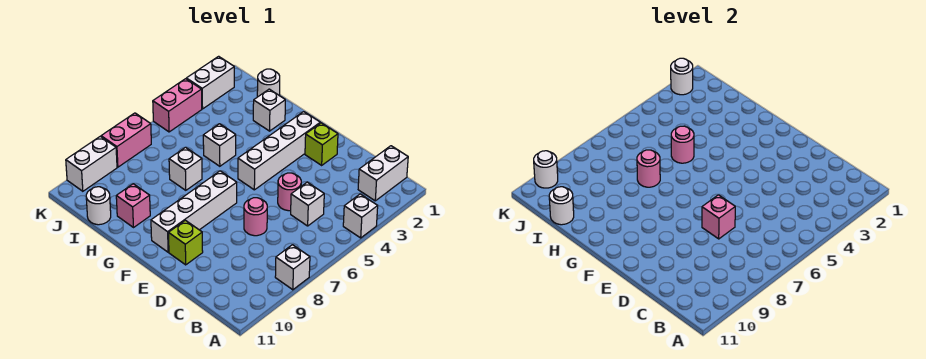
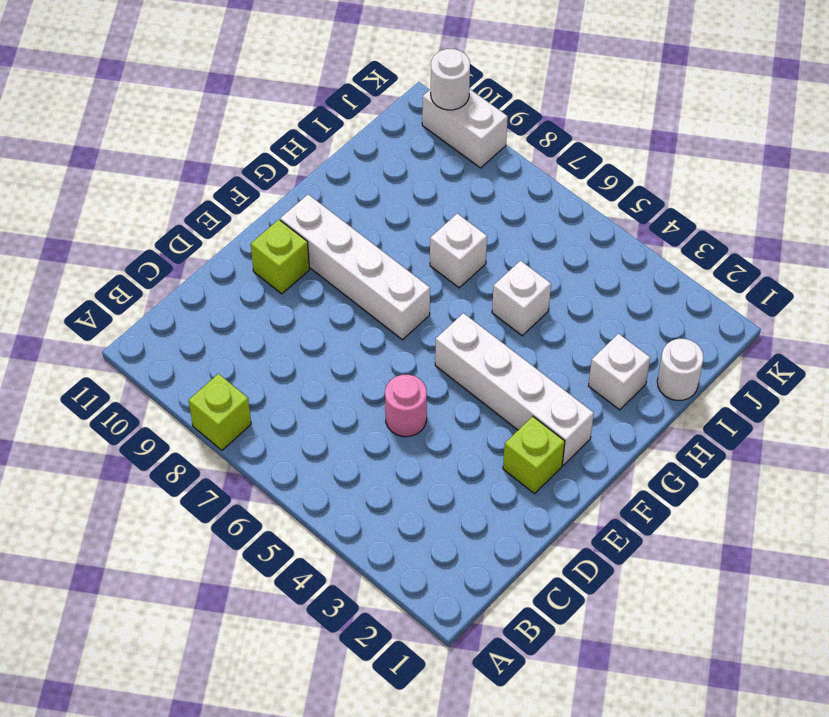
lime 1x1 brick [189,374,251,450] -> white 1x1 brick [275,245,310,290]
none -> white 1x1 brick [343,194,378,238]
none -> white 1x2 brick [358,146,408,201]
none -> white 1x1 brick [291,182,324,226]

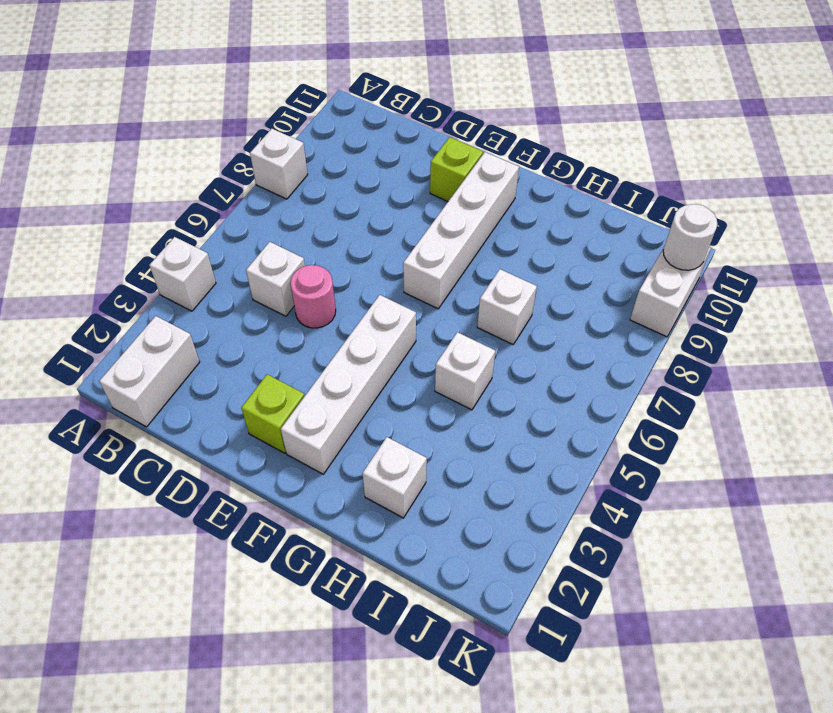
none -> pink 1x1 round brick [244,198,267,236]
none -> pink 1x1 brick [116,184,150,227]
none -> white 1x1 round brick [257,69,280,97]

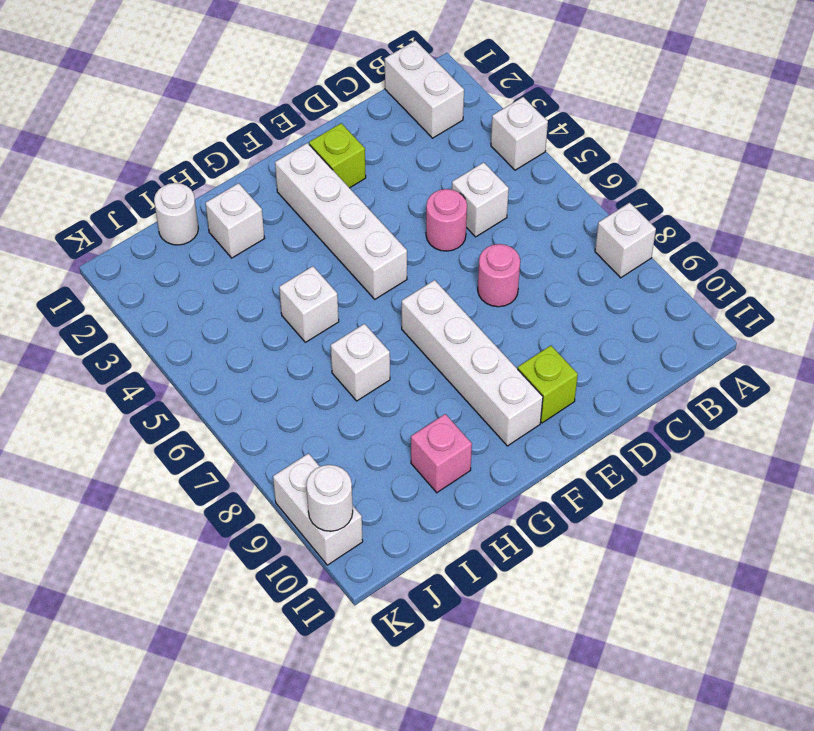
none -> white 1x1 round brick [86,187,111,225]
none -> white 1x2 brick [186,56,234,109]
none -> pink 1x2 brick [153,79,202,132]

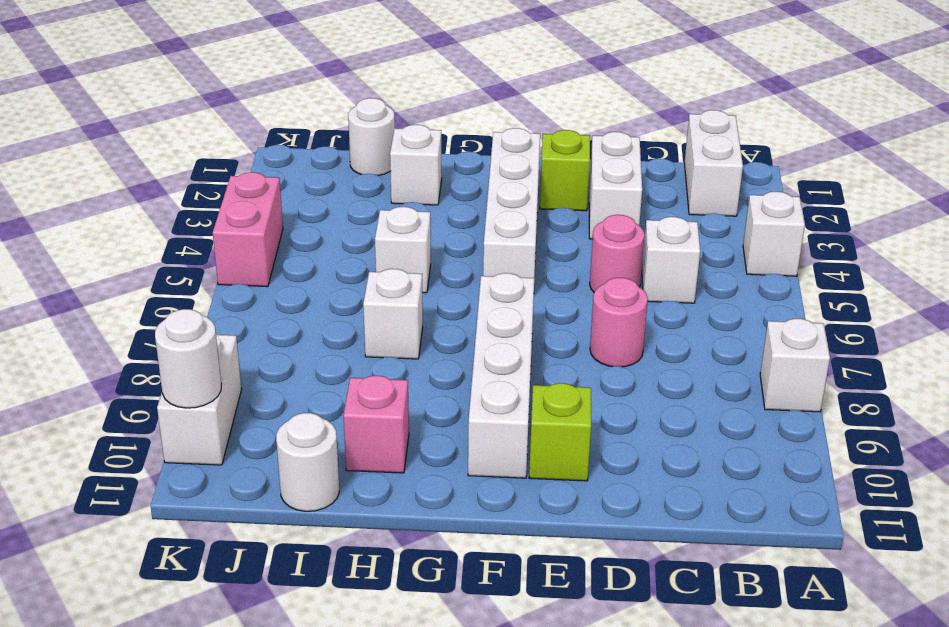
white 1x2 brick [589,132,642,239] -> white 1x2 brick moved to [186,56,234,109]
none -> pink 1x2 brick [101,113,151,167]
none -> pink 1x1 brick [702,195,735,239]
none -> pink 1x1 round brick [671,126,694,163]

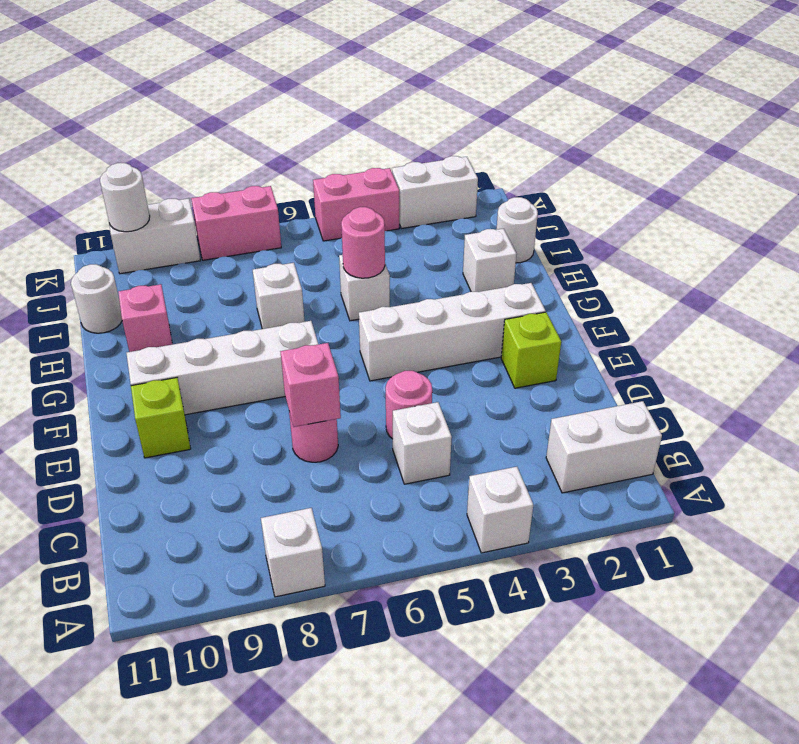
none -> pink 1x1 round brick [637,150,660,187]
none -> white 1x1 round brick [549,187,574,225]
none -> white 1x1 round brick [671,58,693,95]

